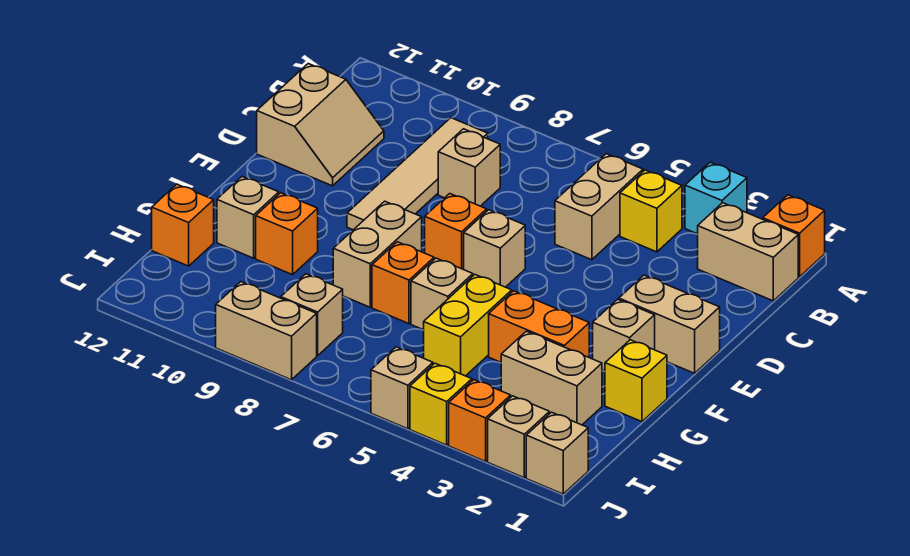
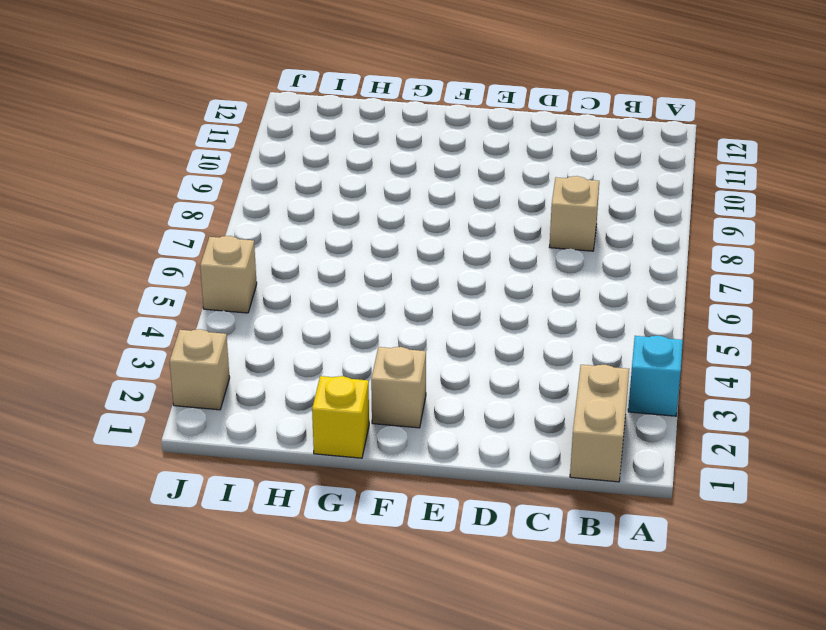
none -> orange 1x1 brick [763,195,825,277]
none -> yellow 1x1 brick [620,170,682,252]
none -> tan 1x2 brick [555,154,643,260]

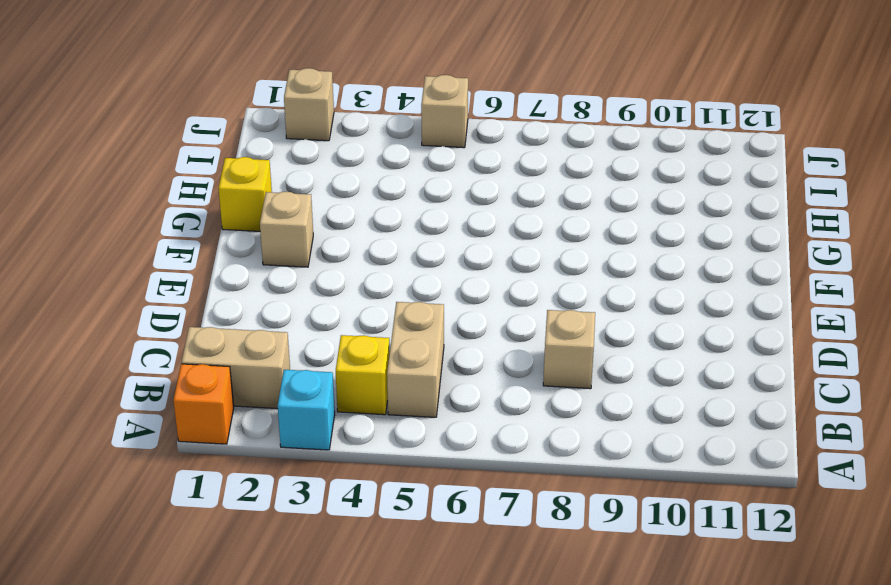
none -> tan 1x4 tile [347,118,488,230]
none -> tan 2x2 slope [257,64,384,186]
none -> tan 1x2 brick [619,275,720,373]

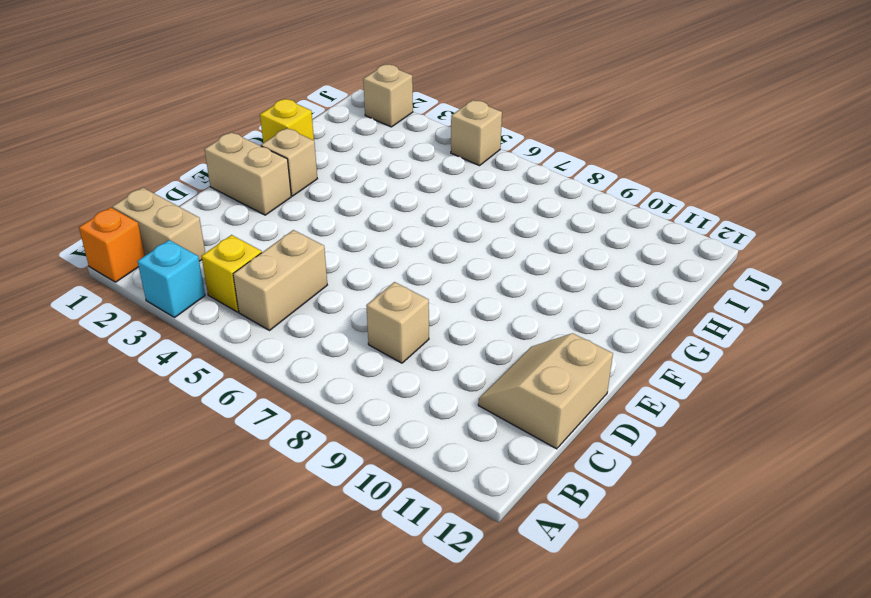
none -> tan 1x4 tile [347,118,488,230]
none -> tan 1x1 brick [464,210,525,287]
none -> orange 1x1 brick [425,194,487,269]

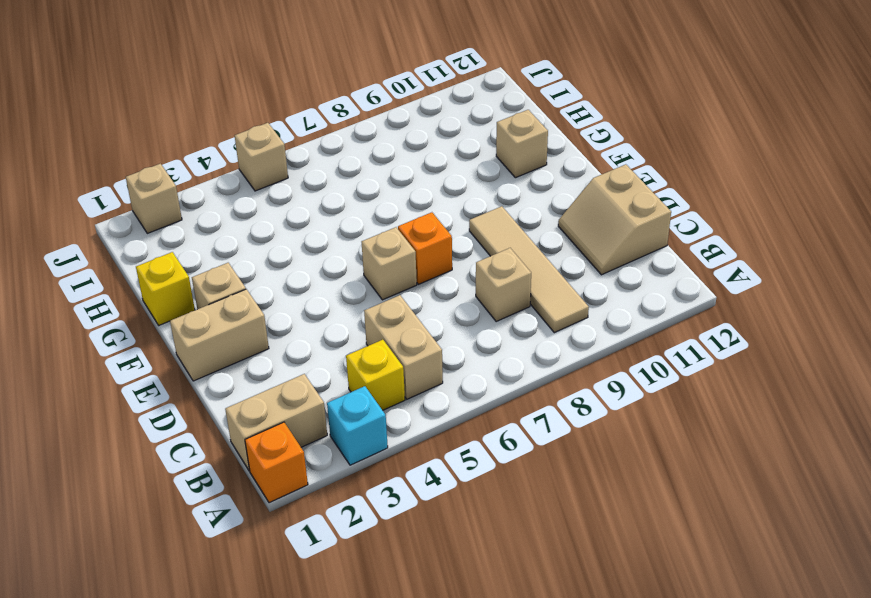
none -> tan 1x2 brick [333,201,422,307]
none -> orange 1x2 brick [489,291,589,362]
none -> yellow 1x2 brick [424,275,512,376]

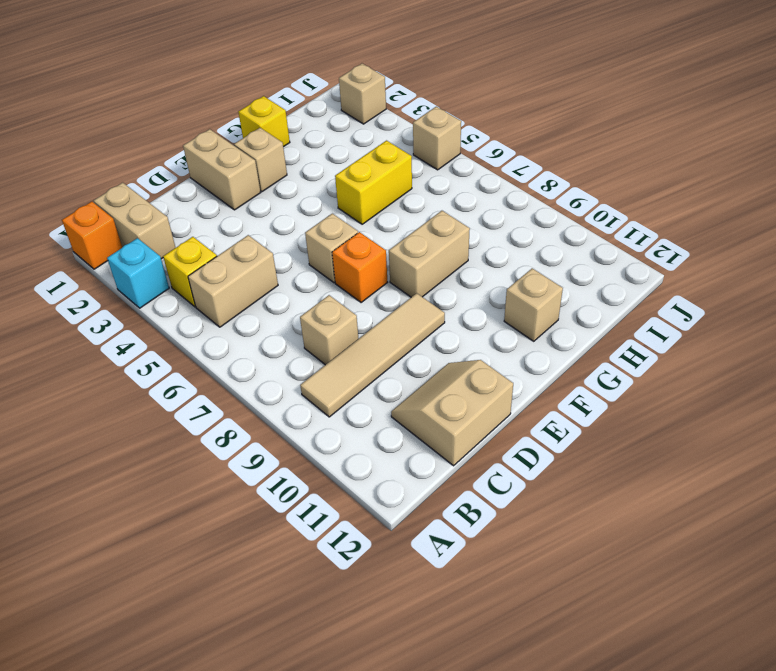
none -> orange 1x2 brick [489,291,589,362]
none -> tan 1x1 brick [411,258,473,330]
none -> orange 1x1 brick [372,242,434,324]

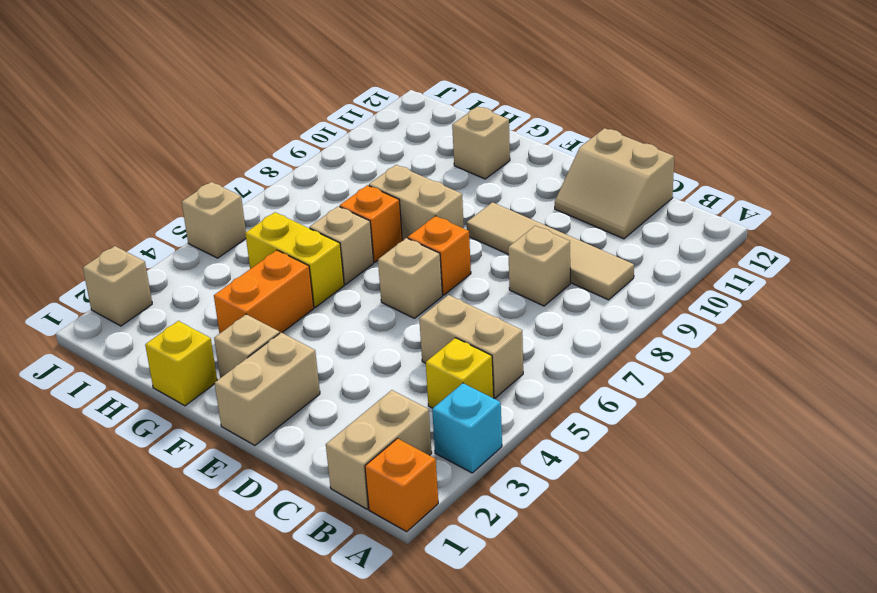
none -> orange 1x1 brick [256,193,318,275]
none -> tan 1x2 brick [501,331,602,425]
none -> orange 1x1 brick [152,184,214,266]

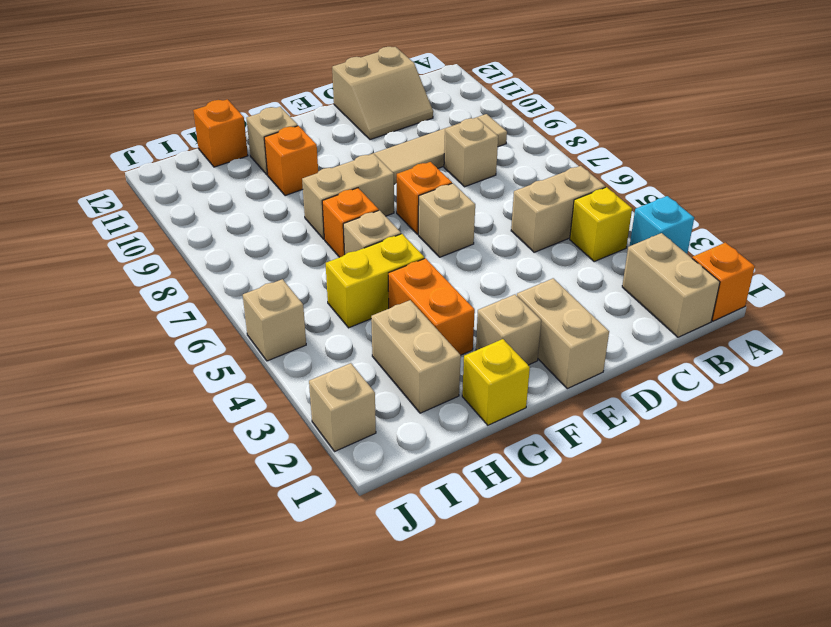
none -> tan 1x1 brick [281,274,343,356]
none -> tan 1x1 brick [526,412,588,494]
none -> orange 1x1 brick [449,380,511,461]

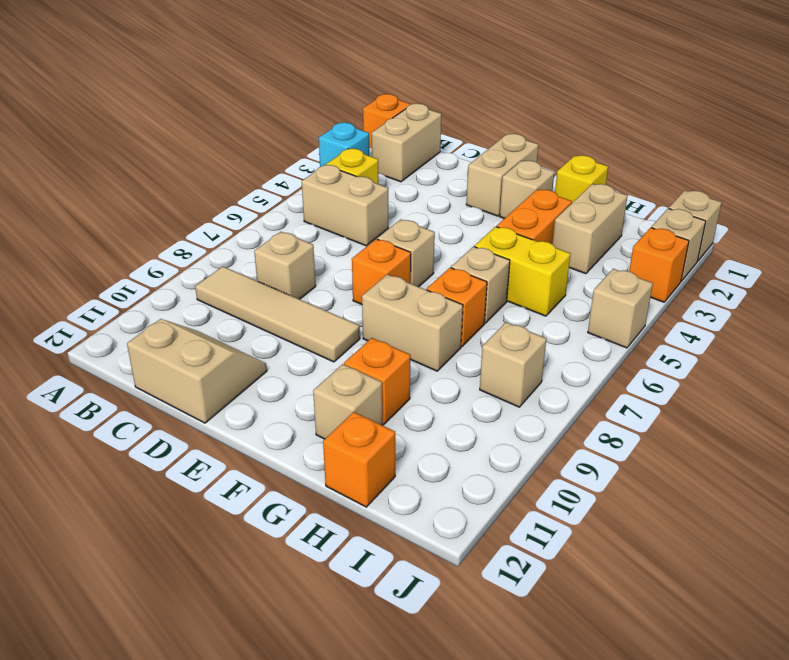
none -> yellow 1x1 brick [410,363,472,445]
none -> tan 1x2 brick [216,282,317,380]

